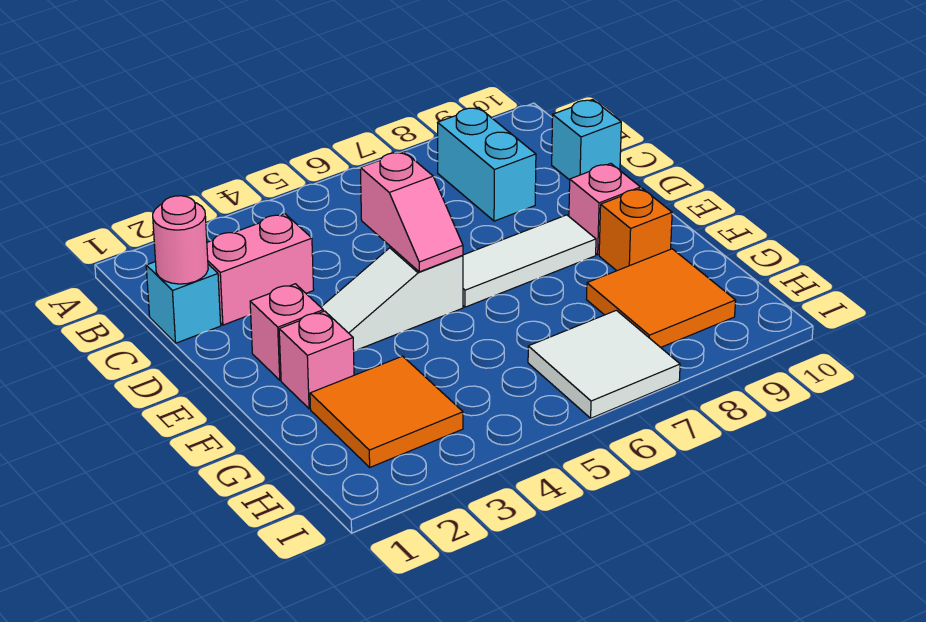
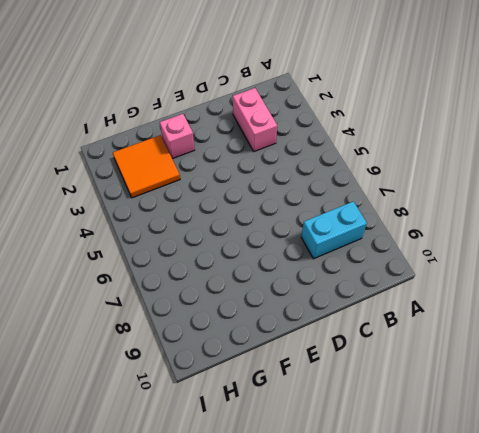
none -> cyan 1x1 brick [146,262,221,343]
none -> cyan 1x1 brick [552,100,621,180]
none -> pink 1x1 brick [250,284,323,380]

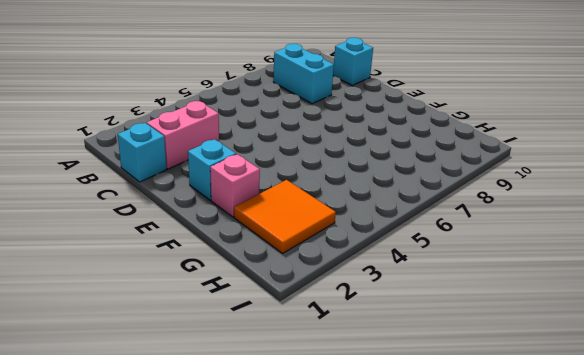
cyan 1x1 brick [188,139,236,200] -> pink 1x1 brick [250,284,323,380]
none -> white 1x3 slope [321,247,463,351]
none -> white 1x3 tile [463,215,596,307]
none -> pink 1x1 brick [569,163,640,255]

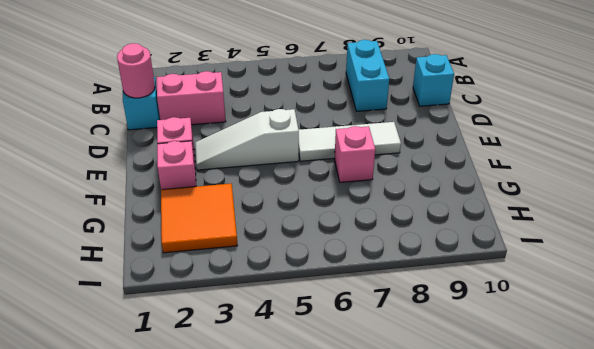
pink 1x1 brick [335,126,375,182] -> pink 1x1 brick moved to [569,163,640,255]
none -> orange 1x1 brick [599,188,672,271]
none -> orange 2x2 tile [587,249,736,347]
none -> white 2x2 tile [528,310,680,418]

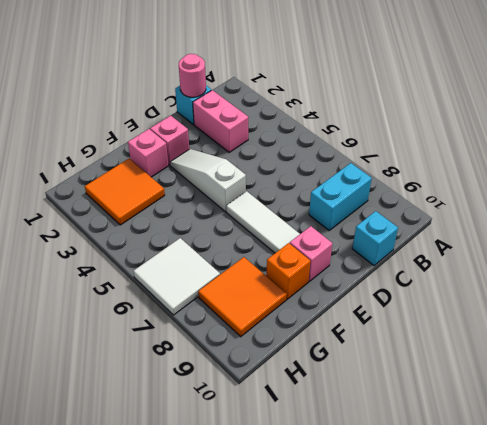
none -> pink 1x2 slope [360,152,463,272]

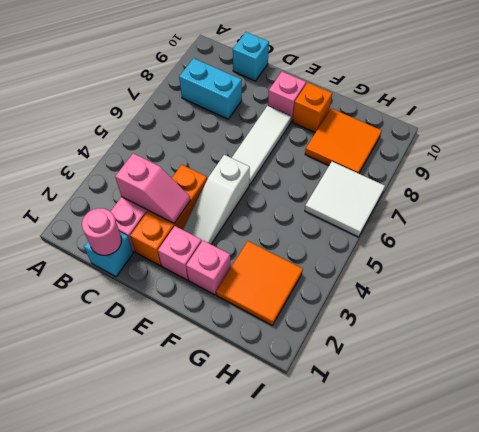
pink 1x2 slope [115,153,190,223] -> pink 1x2 slope moved to [360,152,463,272]
orange 1x3 brick [130,165,207,266] -> none

